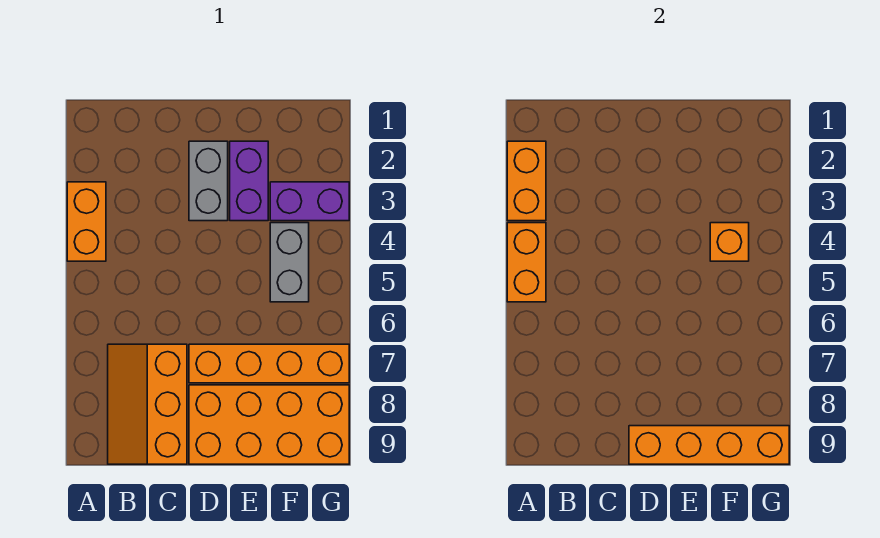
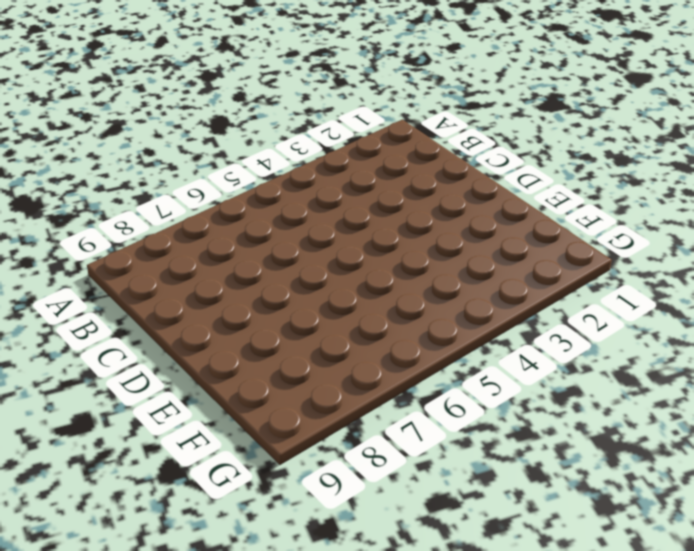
none -> orange 1x2 brick [67,182,106,261]
none -> orange 2x3 slope [108,344,187,464]
none -> grey 1x2 brick [189,141,228,221]

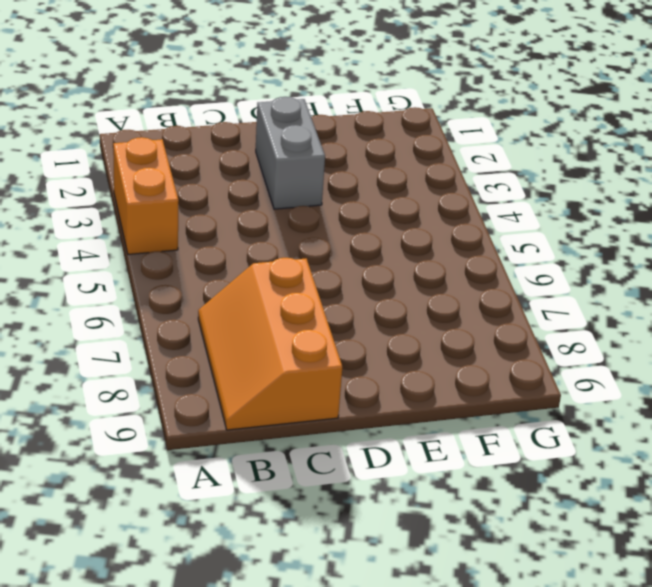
none -> orange 1x4 brick [189,344,349,383]
none -> orange 2x4 brick [189,385,349,464]
none -> purple 1x2 brick [230,141,268,221]

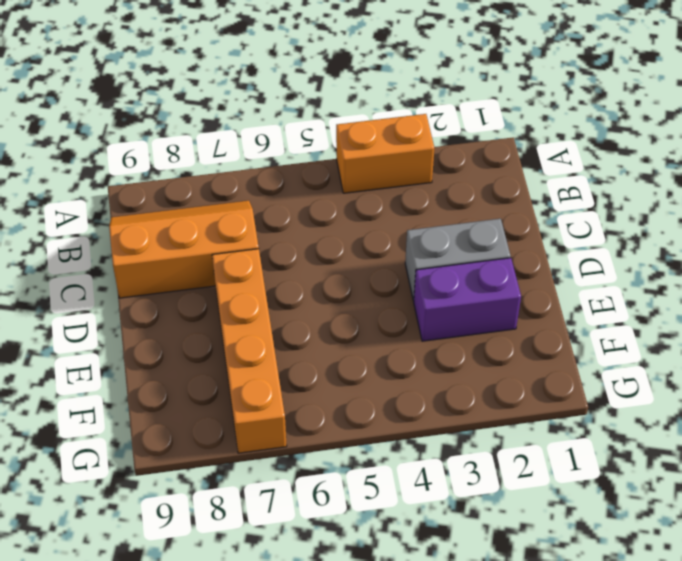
none -> orange 2x4 brick [189,385,349,464]
none -> purple 1x2 brick [270,182,349,221]
none -> grey 1x2 brick [270,223,309,302]

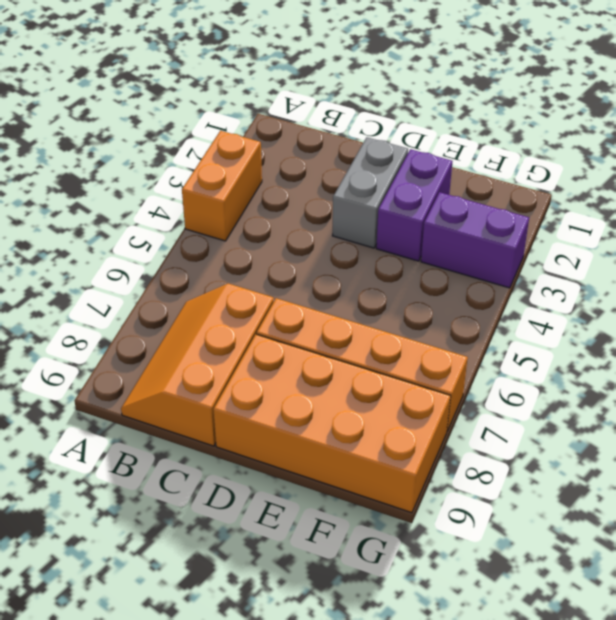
none -> grey 1x2 brick [270,223,309,302]
none -> orange 1x2 brick [507,141,546,221]
none -> orange 1x2 brick [507,223,546,302]

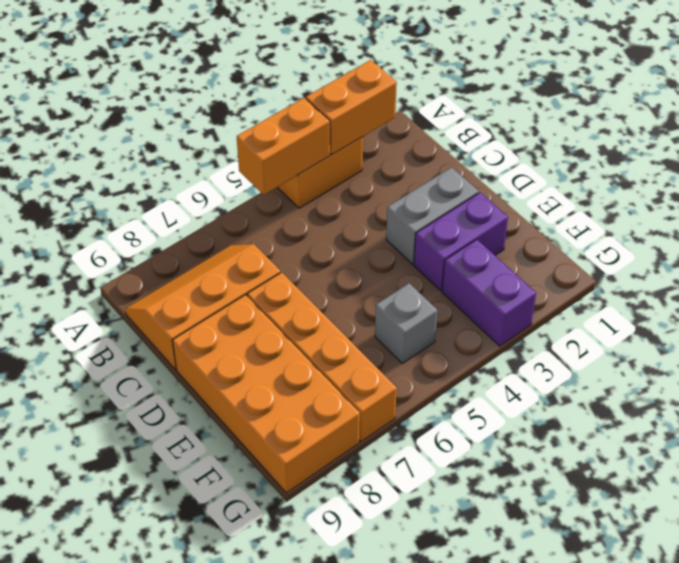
grey 1x1 brick [375,283,437,364] -> grey 1x2 brick [270,223,309,302]
none -> orange 1x4 brick [629,426,789,464]
none -> orange 1x1 brick [710,223,749,261]

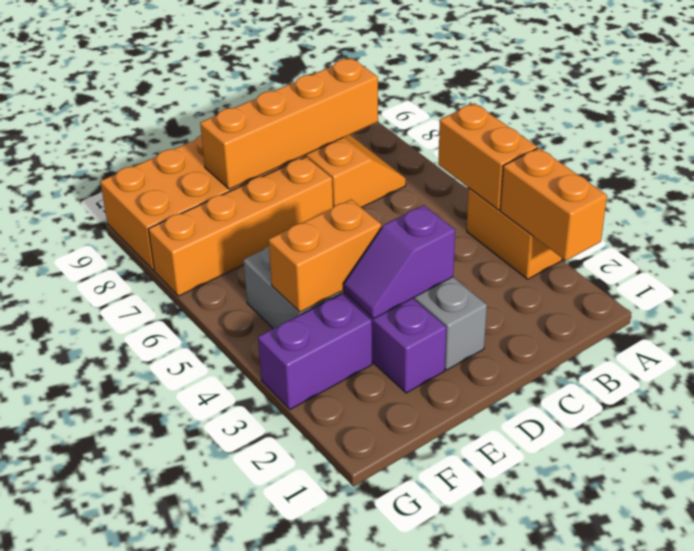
orange 1x4 brick [200,58,378,189] -> orange 1x4 brick moved to [629,426,789,464]
purple 1x2 slope [344,205,455,319] -> none
orange 1x2 brick [268,199,381,312] -> orange 1x1 brick [710,223,749,261]

